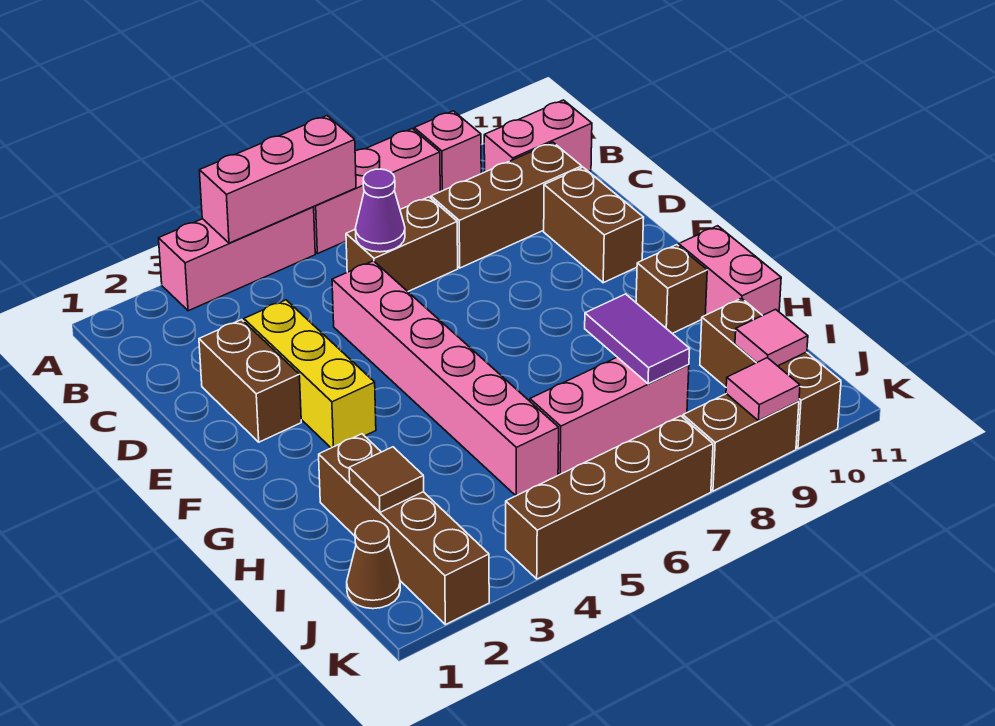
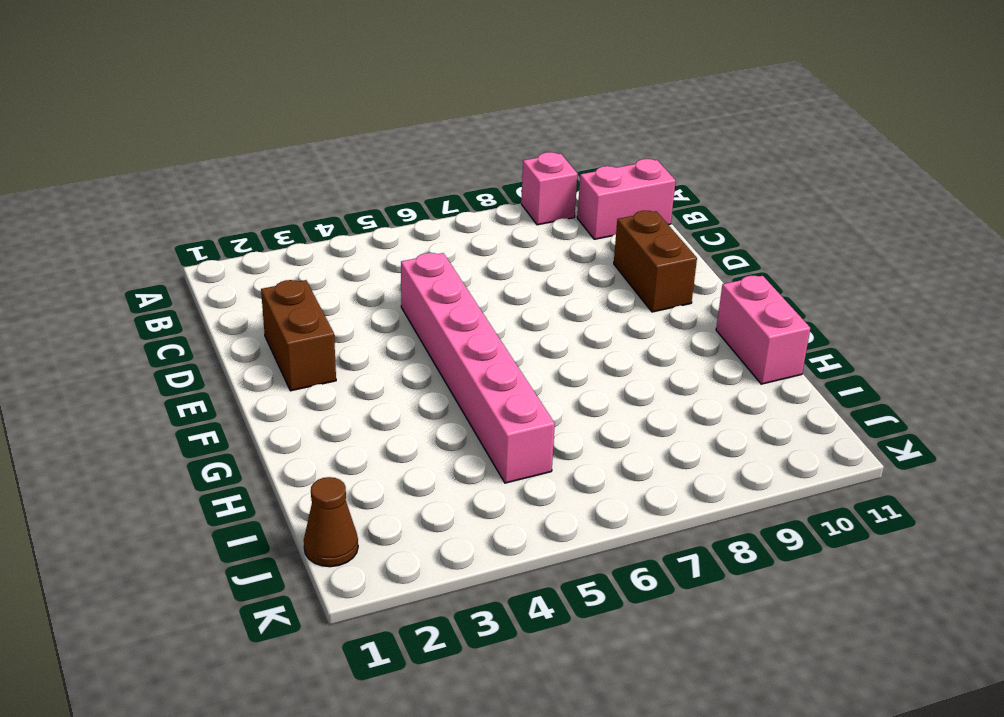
none -> pink 1x3 brick [159,207,315,311]
none -> pink 1x3 brick [314,129,440,254]
none -> brown 1x2 brick [346,197,458,291]

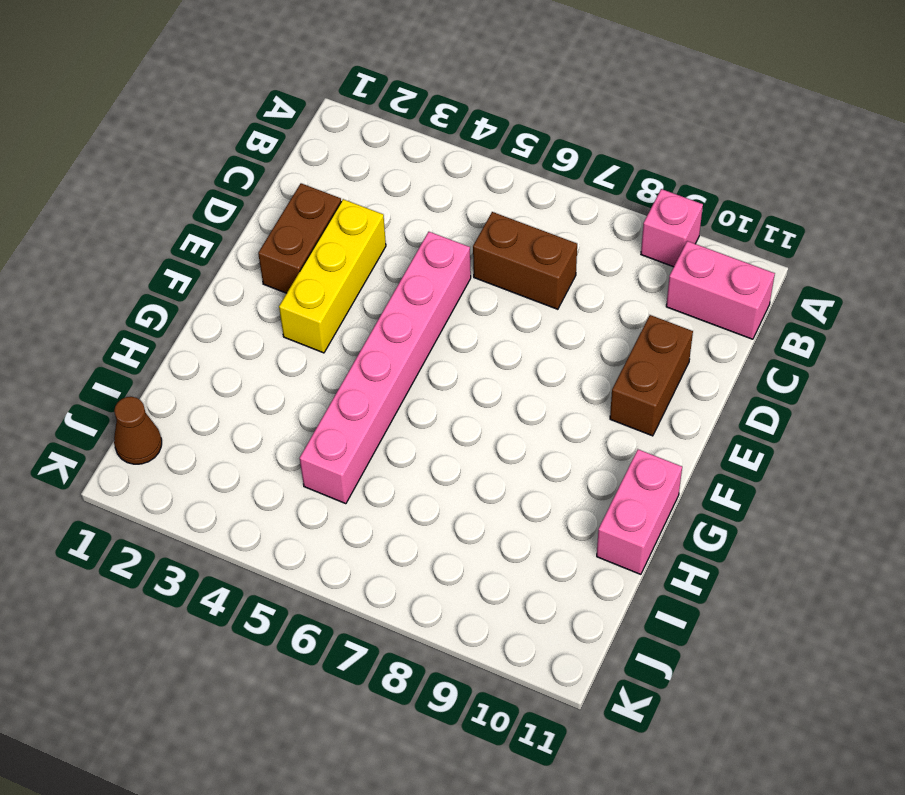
none -> pink 1x3 brick [159,207,315,311]
none -> pink 1x3 brick [314,129,440,254]
none -> brown 1x3 brick [431,142,582,268]

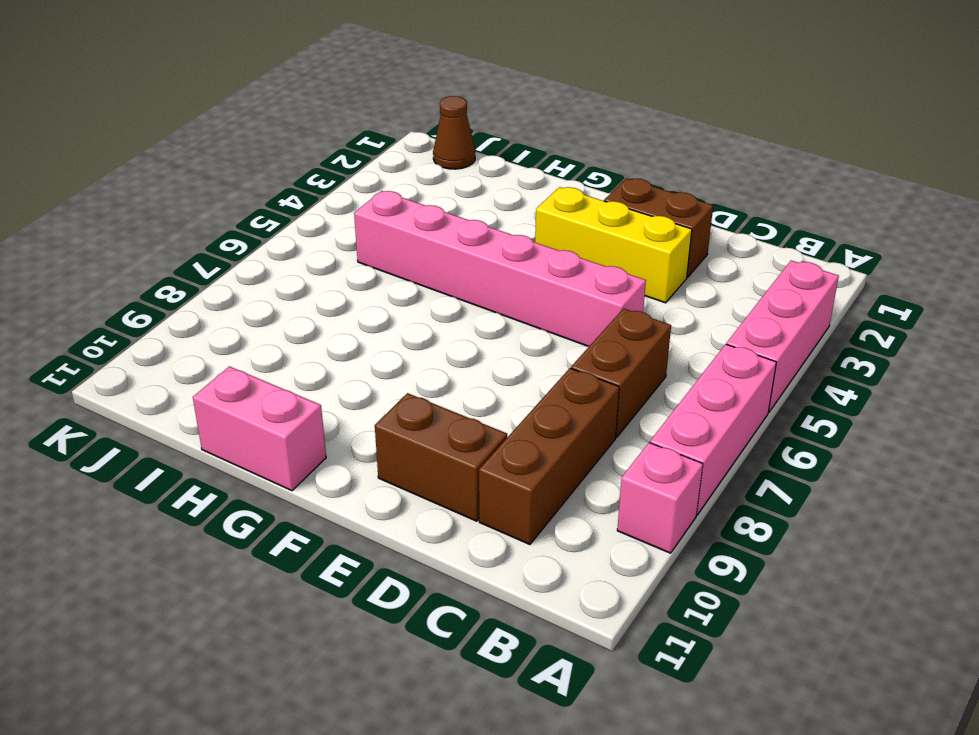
none -> pink 1x2 brick [484,100,592,172]
none -> brown 1x1 brick [636,245,707,334]
none -> brown 1x4 brick [319,434,489,625]

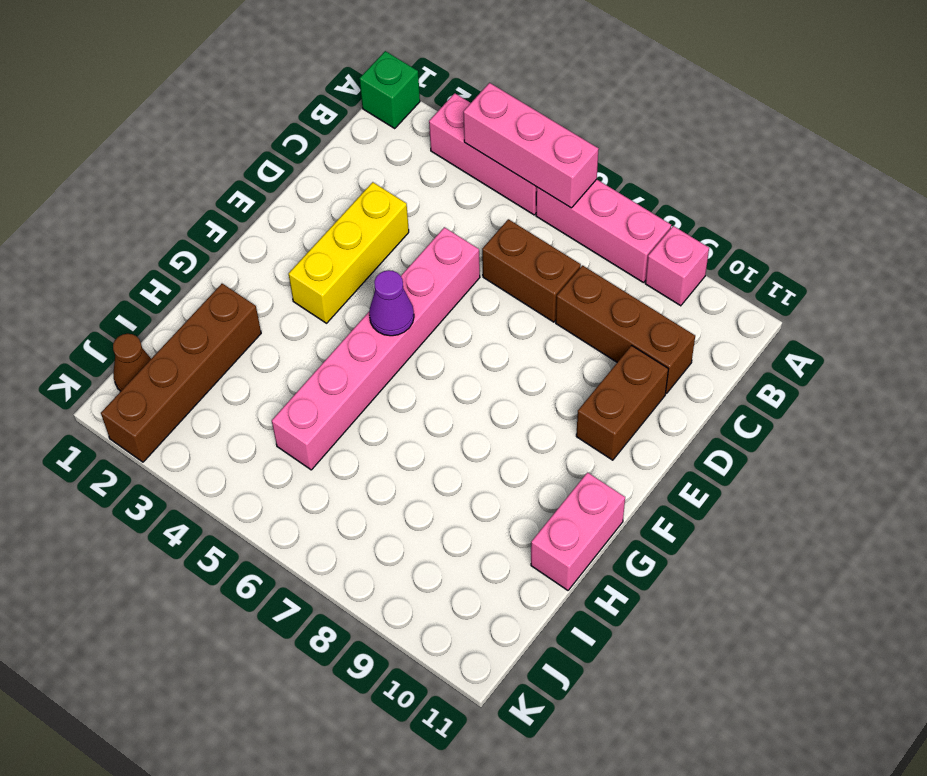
green 1x1 brick [360,51,420,128] -> none
purple 1x1 cone [369,270,414,336] -> purple 1x1 cone moved to [355,169,405,252]
none -> pink 1x2 brick [484,100,592,172]
none -> brown 1x2 brick [199,320,301,442]
none -> brown 1x1 brick [636,245,707,334]

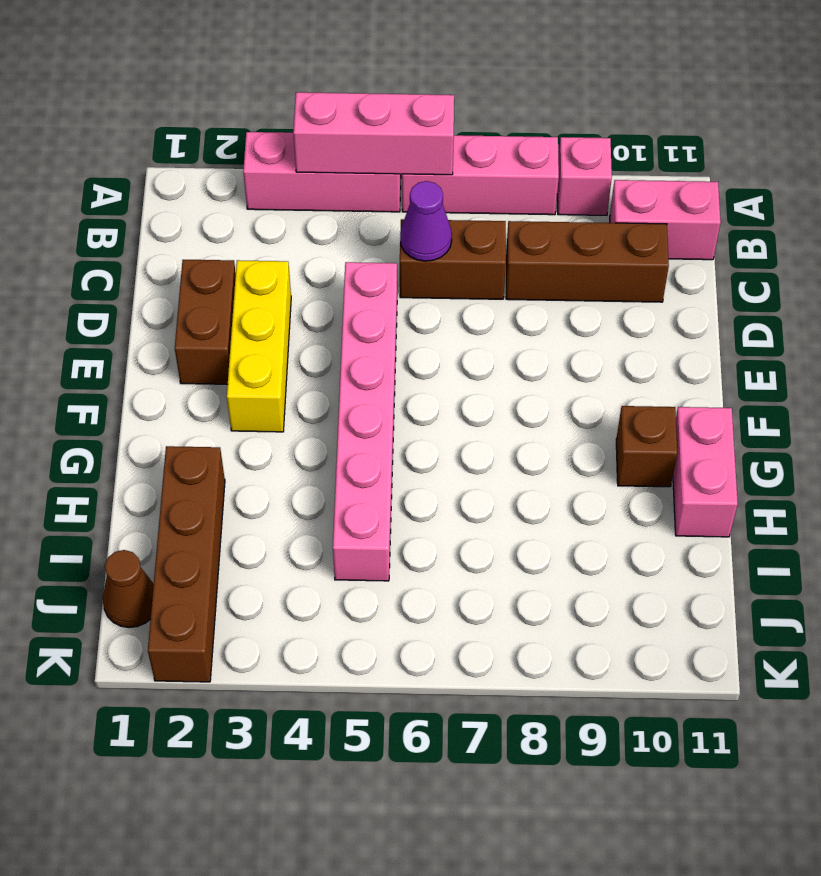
none -> brown 1x2 brick [544,167,644,283]
none -> pink 1x3 brick [530,357,689,474]
none -> brown 1x3 brick [700,298,841,449]

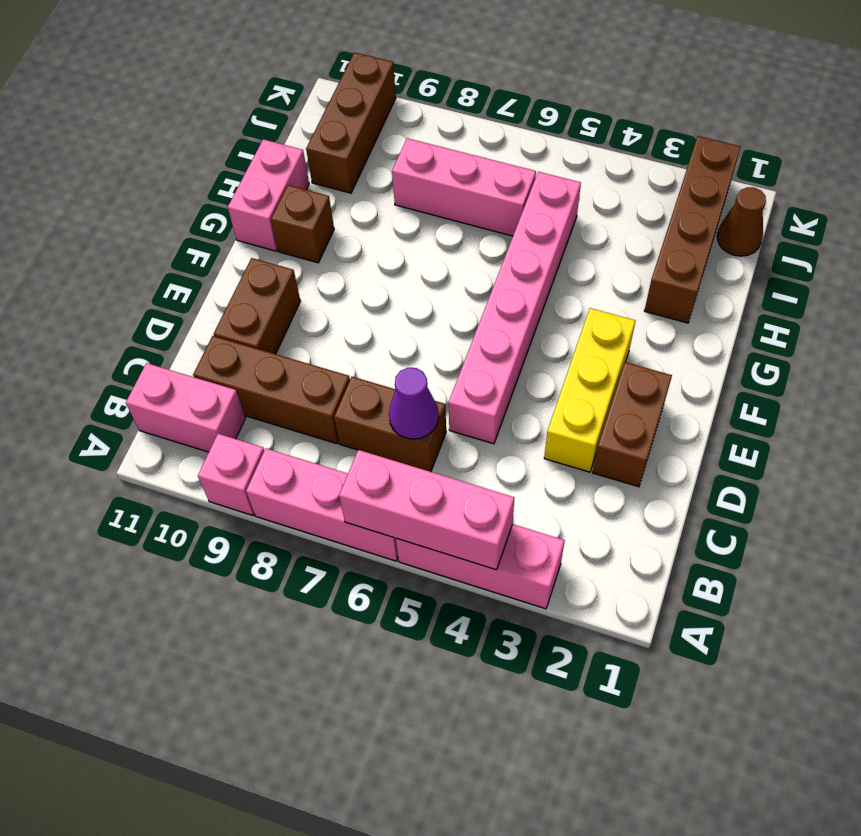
none -> brown 1x4 brick [506,416,713,579]
none -> brown 1x2 brick [683,394,799,491]
none -> purple 1x2 tile [585,294,690,384]

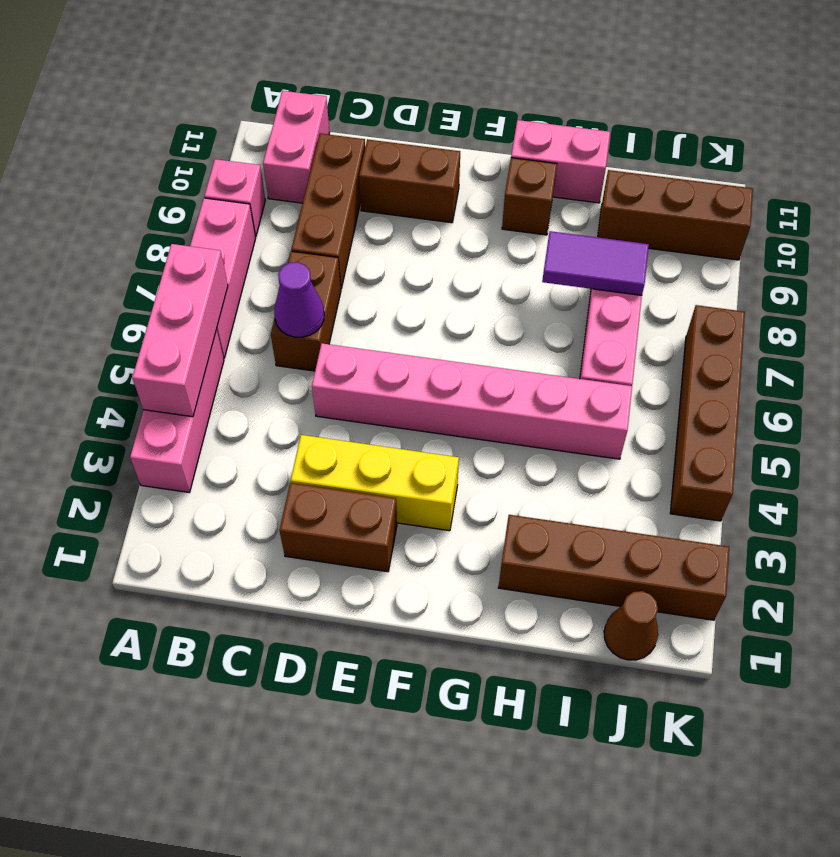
none -> brown 1x2 brick [683,394,799,491]
none -> brown 1x1 tile [349,447,424,512]
none -> pink 1x1 tile [735,309,808,366]

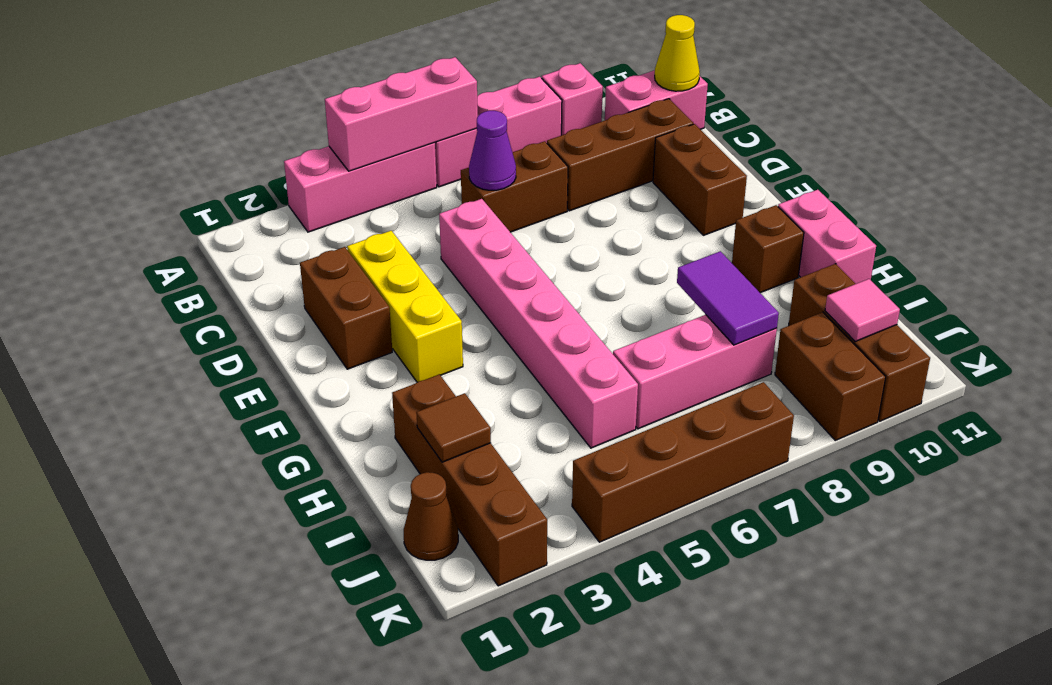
yellow 1x1 cone [655,15,700,91] -> none
brown 1x2 brick [775,312,886,440] -> brown 1x2 brick turned to [683,394,799,491]
none -> pink 1x1 tile [726,358,800,421]

